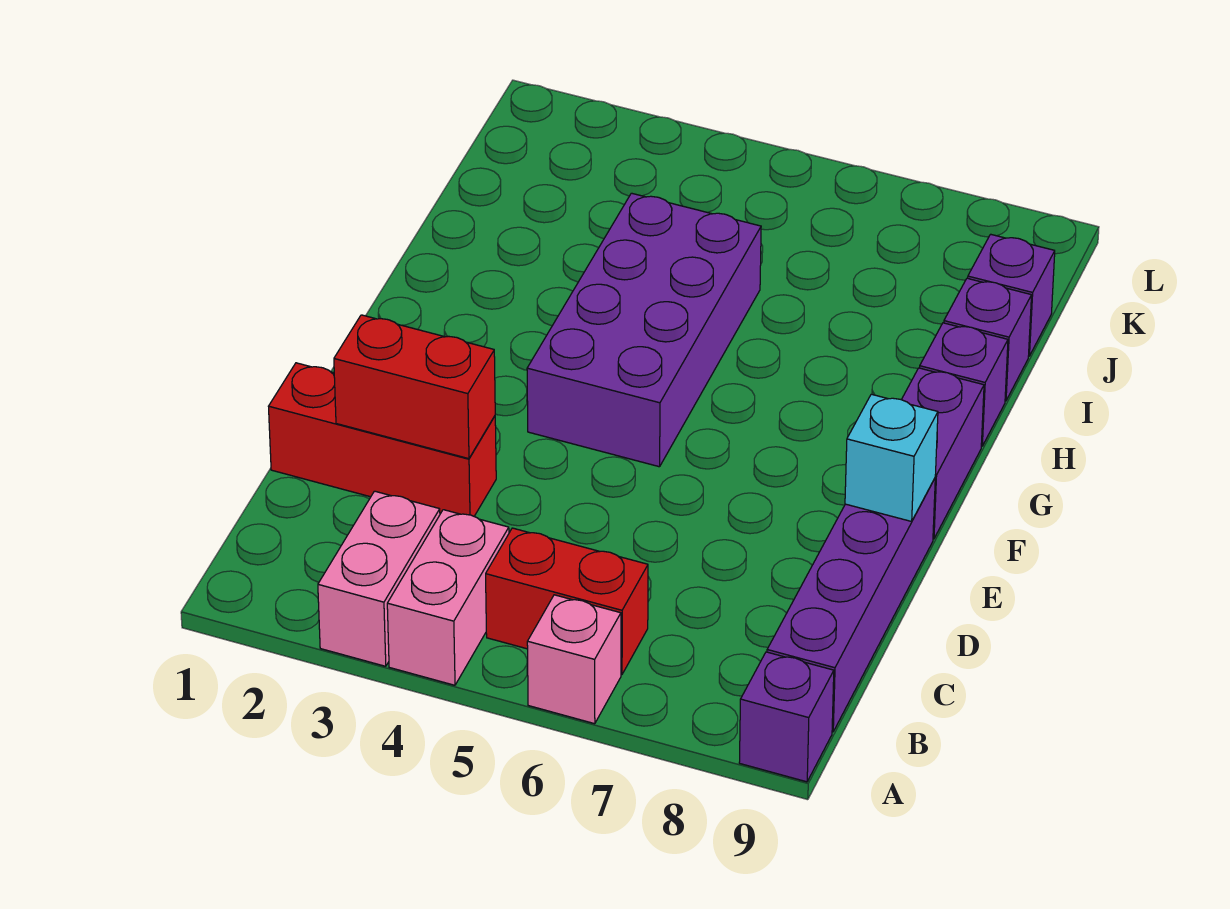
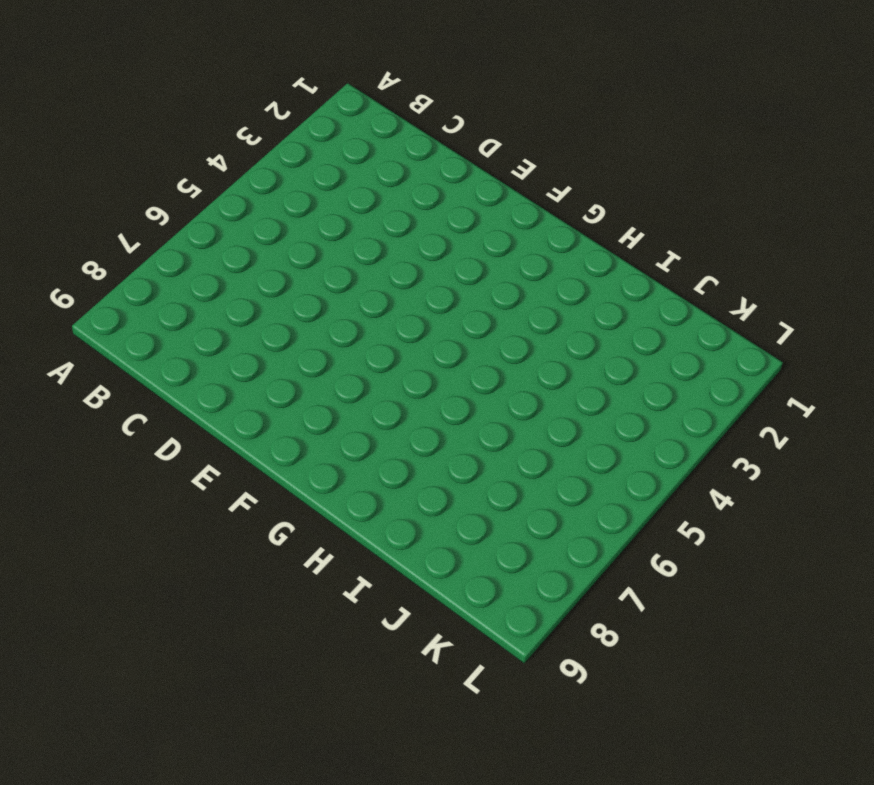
none -> pink 1x2 brick [318,491,440,666]
none -> pink 1x2 brick [387,510,509,685]
none -> pink 1x1 brick [527,595,621,724]

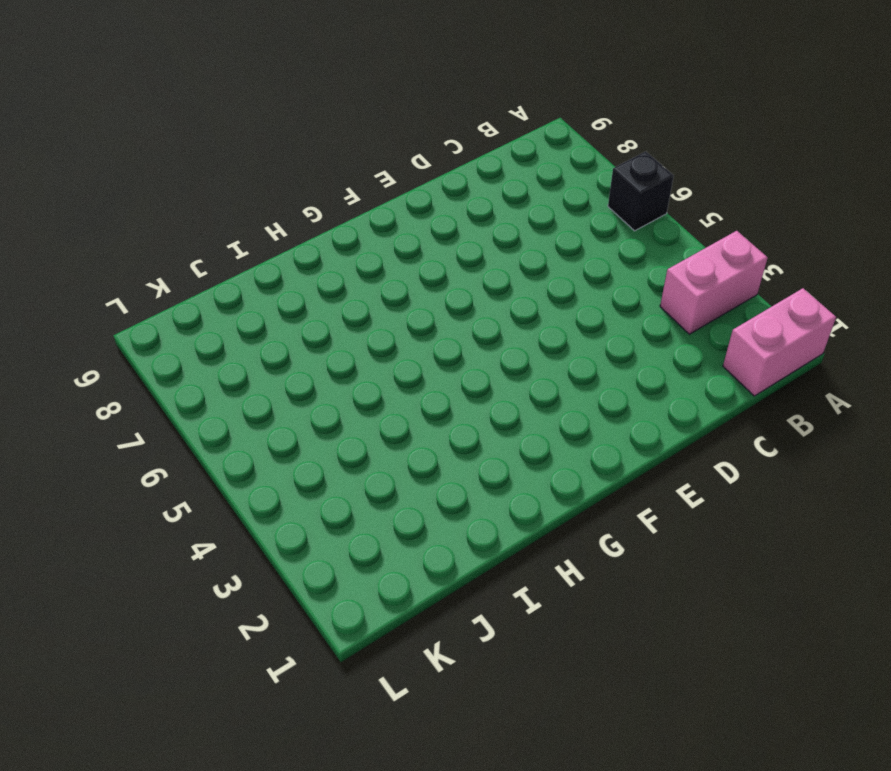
pink 1x2 brick [723,288,836,396] -> pink 1x2 brick moved to [387,510,509,685]
black 1x1 brick [608,152,674,231] -> pink 1x1 brick [527,595,621,724]
none -> purple 1x1 brick [739,652,834,782]
none -> red 1x2 brick [486,528,648,674]
none -> purple 1x4 brick [767,479,935,732]

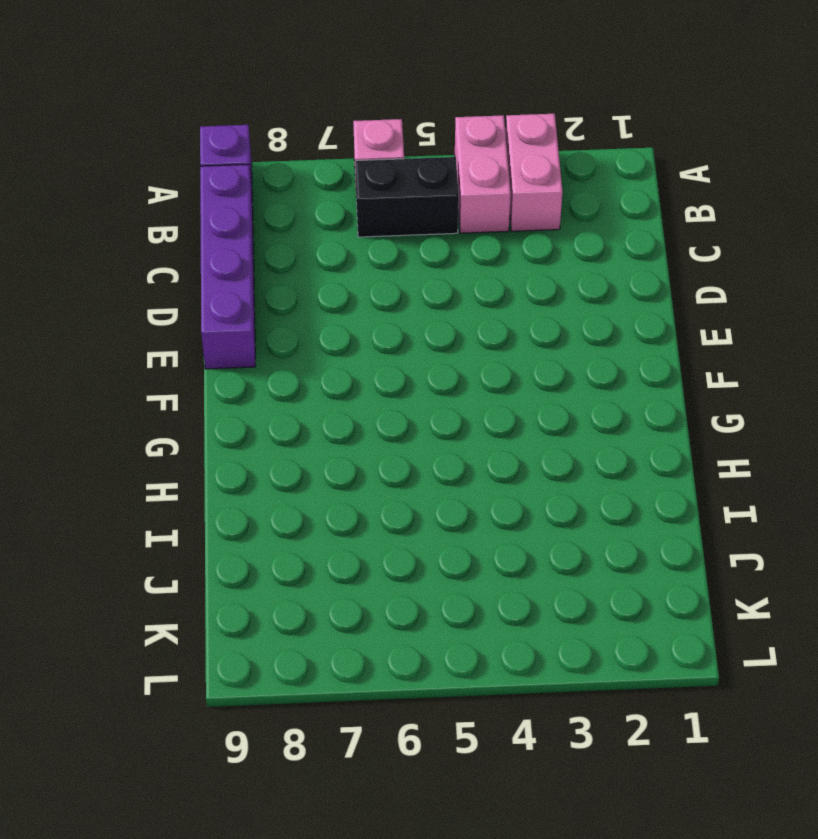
black 1x2 brick [355,157,459,237] -> red 1x2 brick [486,528,648,674]
none -> red 1x3 brick [269,363,496,516]
none -> purple 2x4 brick [527,193,761,467]
none -> purple 1x2 brick [902,368,984,539]

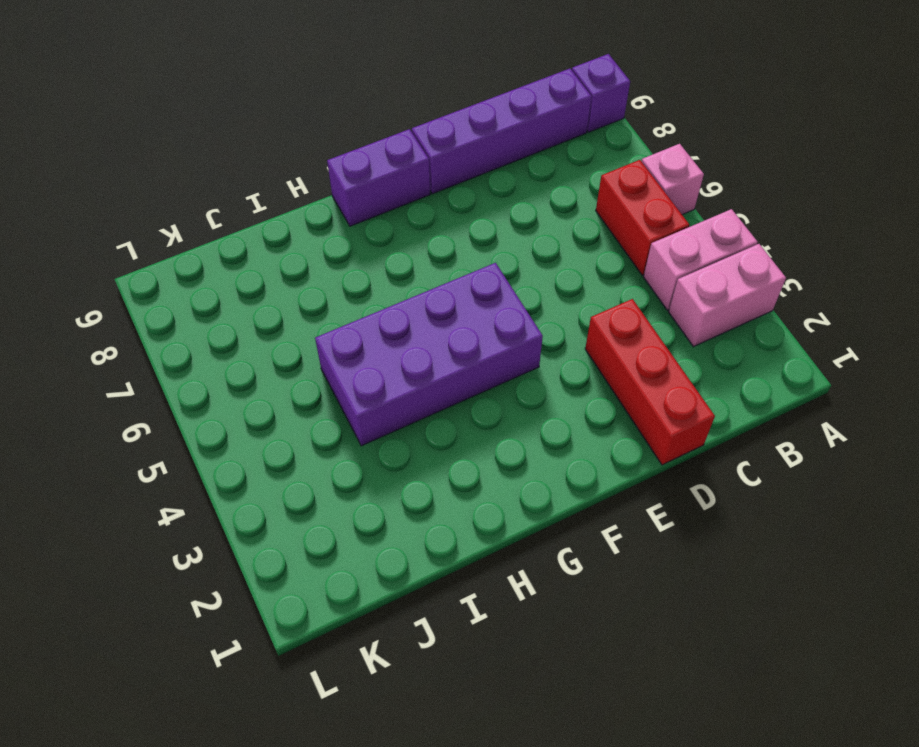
none -> purple 1x1 brick [920,323,1008,446]
none -> purple 1x1 brick [944,278,1032,401]
none -> purple 1x1 brick [968,234,1055,356]

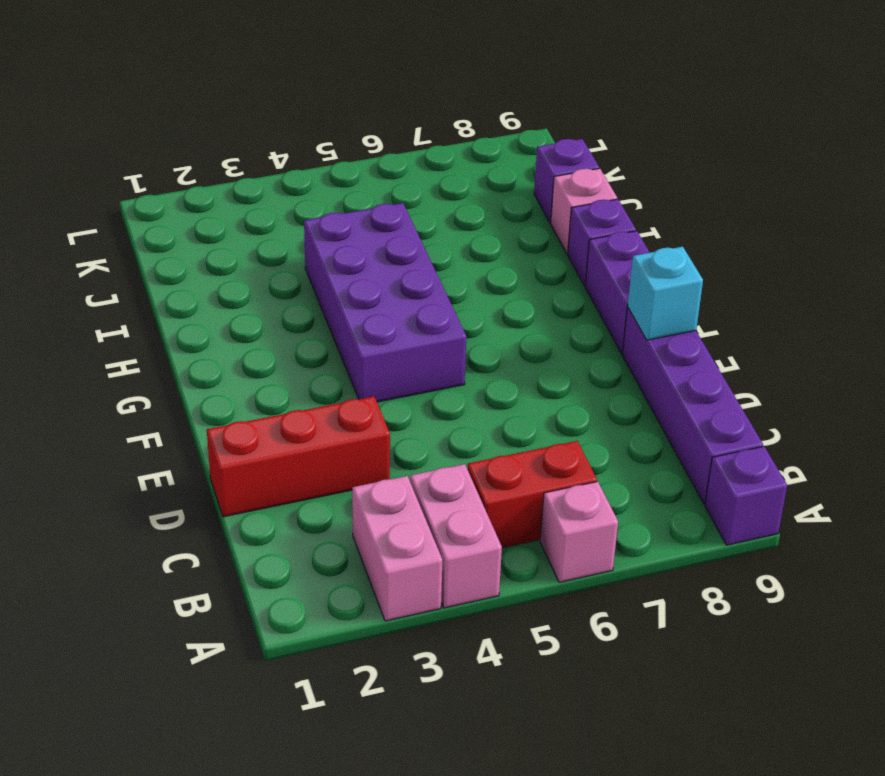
pink 1x1 brick [551,169,617,254] -> purple 1x1 brick [944,278,1032,401]
none -> red 1x2 brick [334,315,495,459]

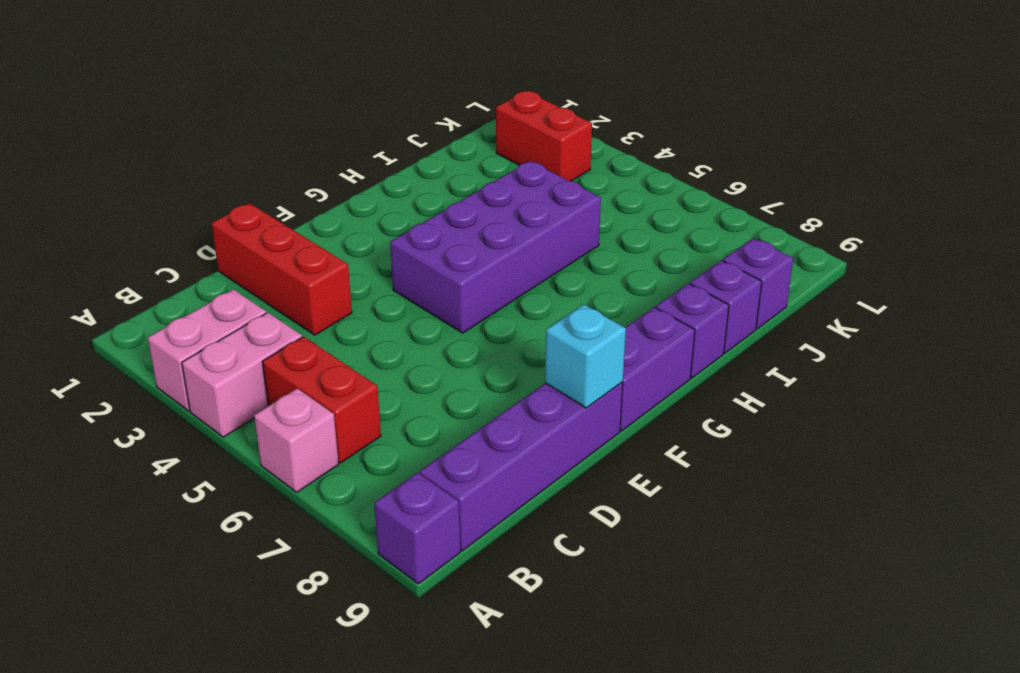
red 1x2 brick [496,91,592,181] -> red 1x2 brick moved to [334,315,495,459]

